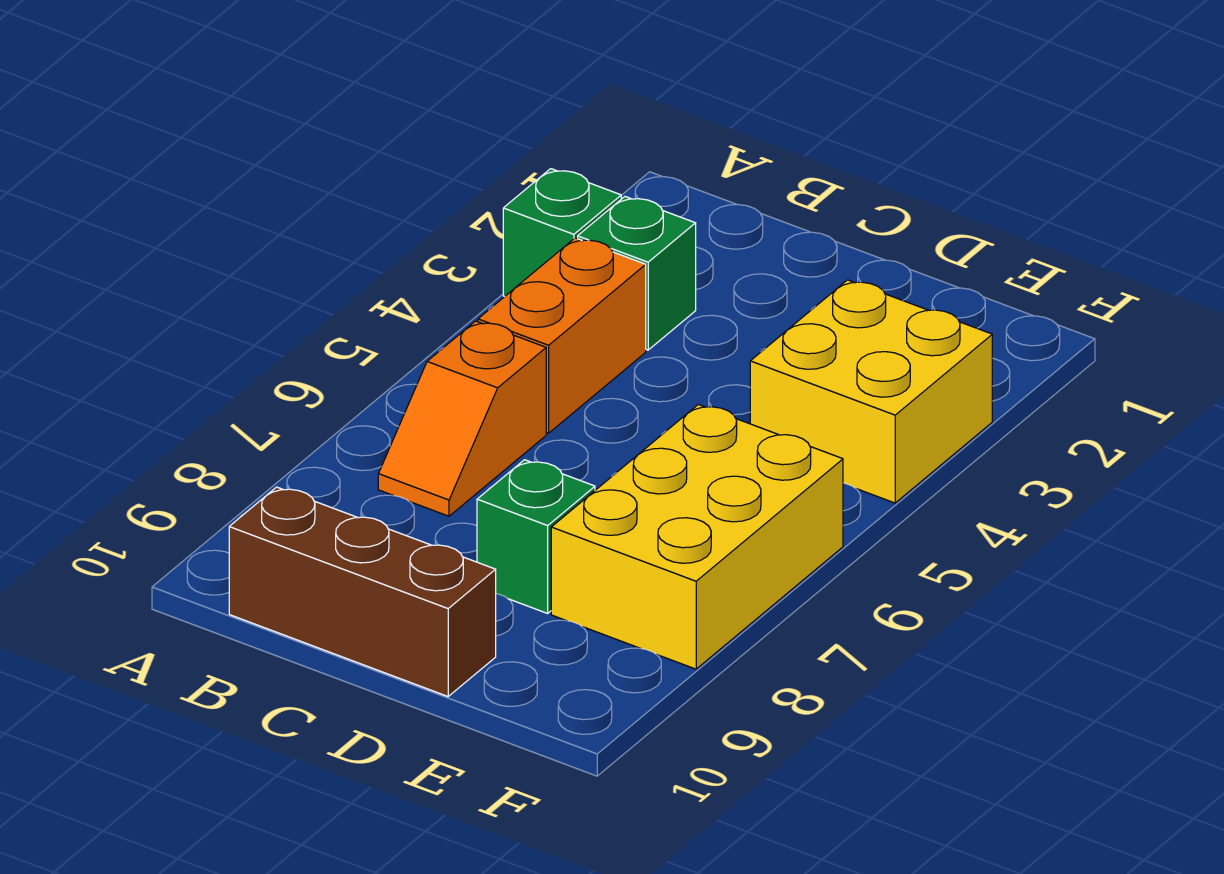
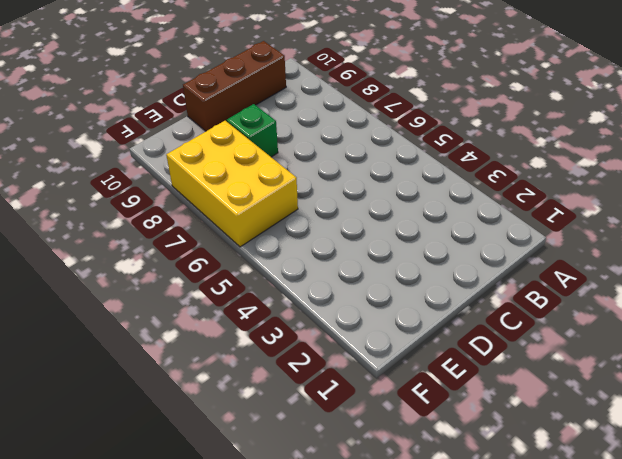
none -> green 1x1 brick [503,169,621,297]
none -> green 1x1 brick [578,197,696,350]

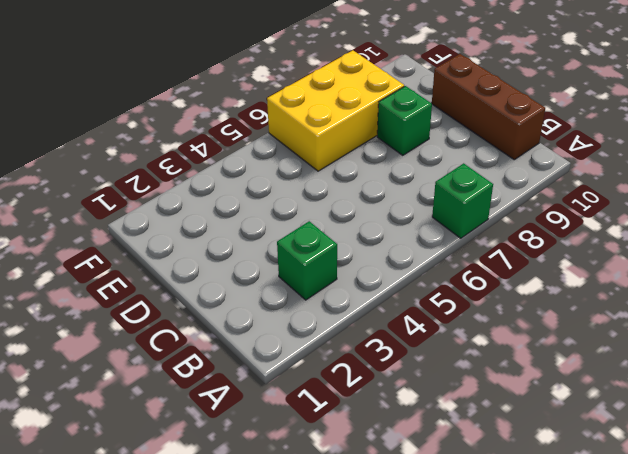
green 1x1 brick [432,163,493,238] -> green 1x1 brick moved to [503,169,621,297]
none -> orange 1x2 brick [478,238,646,433]
none -> orange 1x2 slope [378,321,546,516]

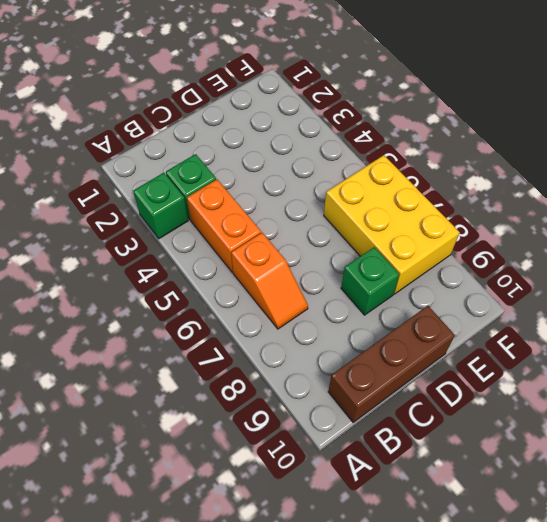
none -> yellow 2x2 brick [750,280,992,503]

